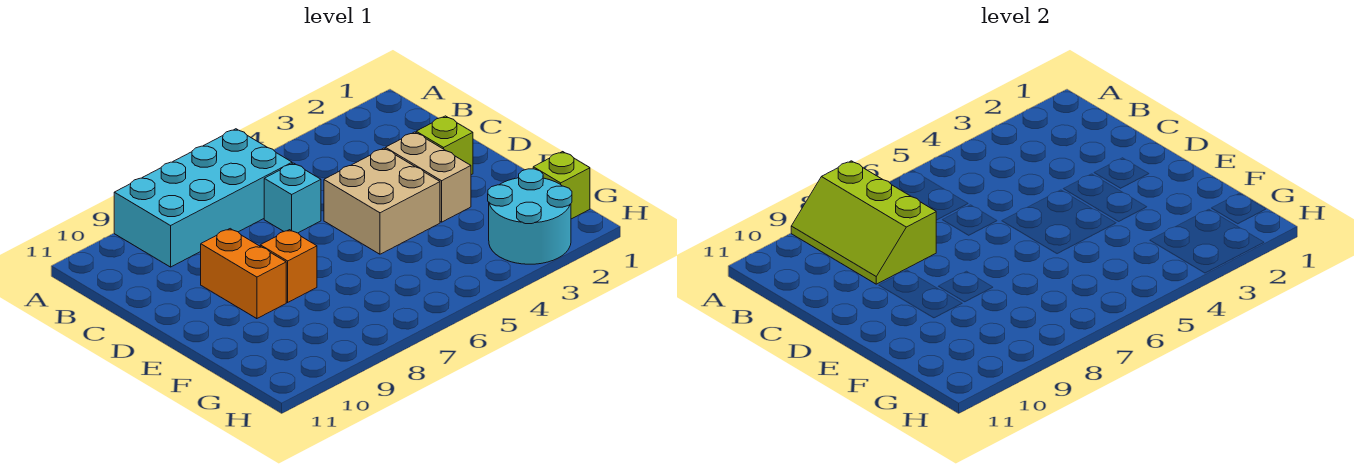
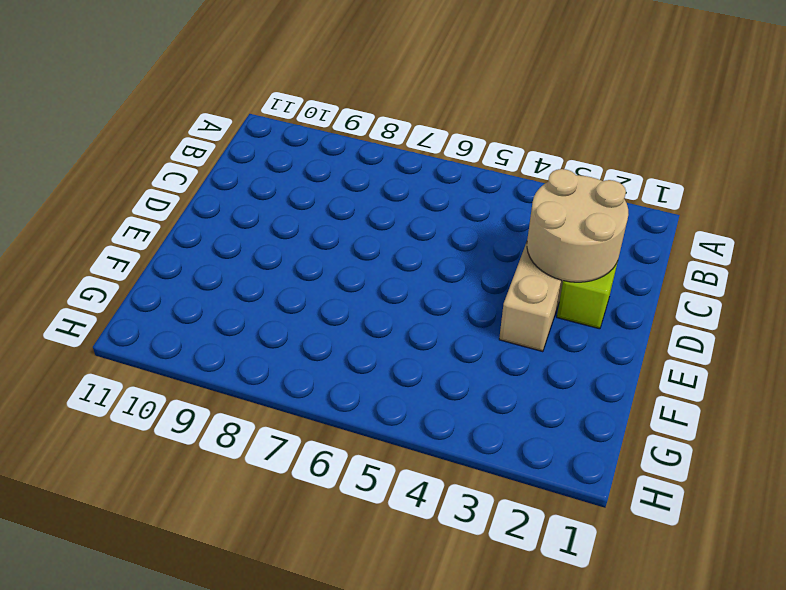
tan 2x2 round brick [527,169,628,282] -> none
none -> cyan 2x4 brick [114,129,292,267]
none -> cyan 1x1 brick [264,163,321,233]

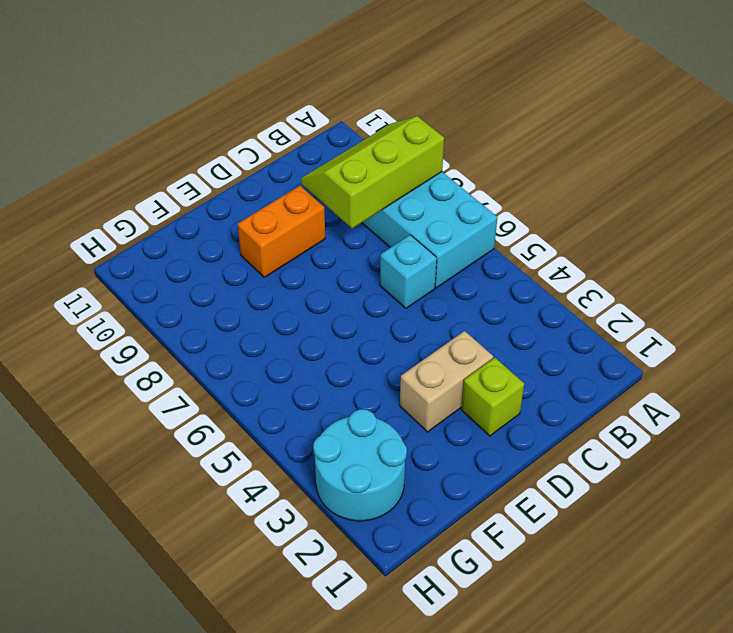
none -> tan 2x2 brick [324,148,440,254]
none -> orange 1x1 brick [260,230,317,302]

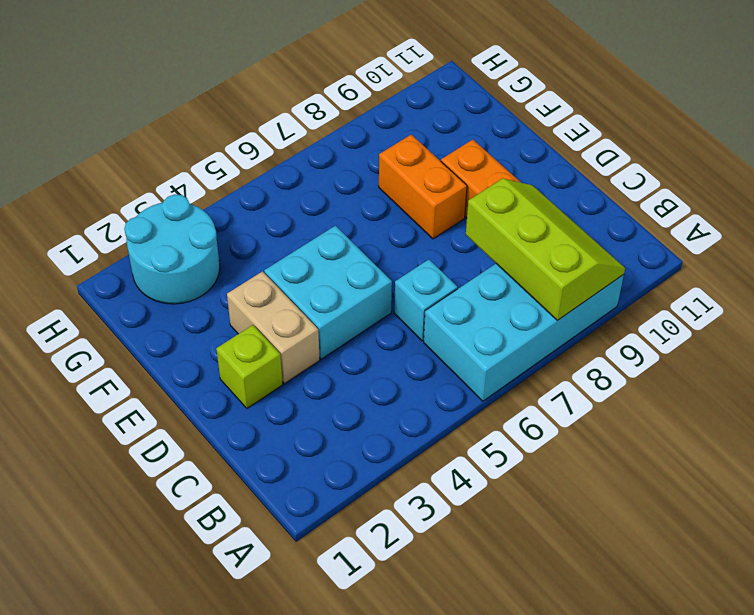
cyan 2x2 brick [264,226,392,359] -> tan 2x2 brick [324,148,440,254]
orange 1x2 brick [379,135,467,239] -> orange 1x1 brick [260,230,317,302]
none -> lime 1x1 brick [533,152,590,219]

